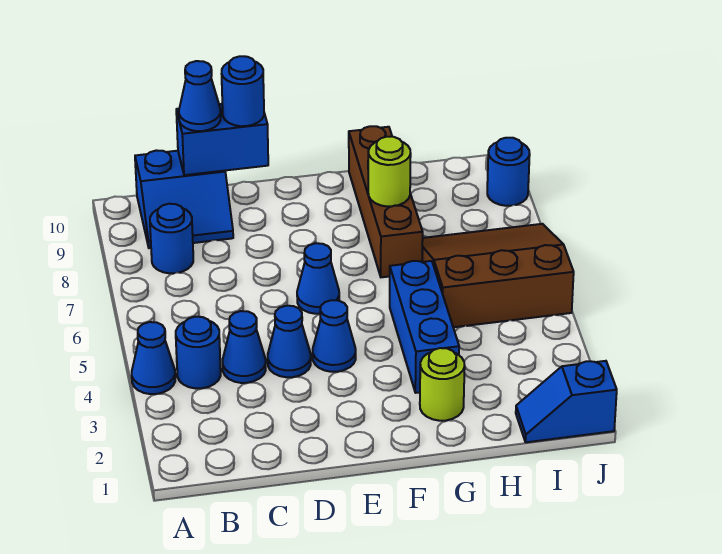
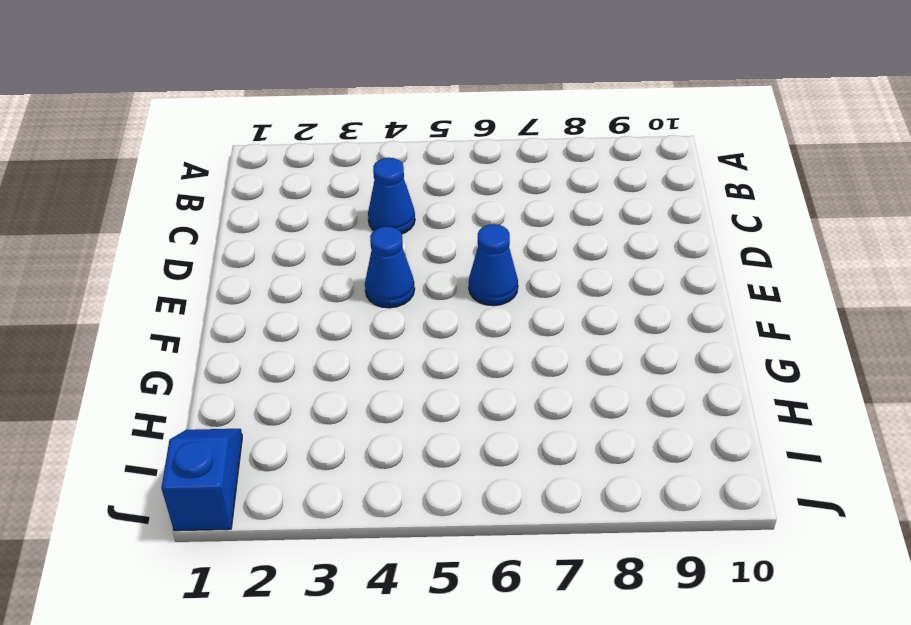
none -> blue 1x1 cone [132,322,175,394]
none -> blue 1x1 round brick [176,317,221,388]
none -> blue 1x1 round brick [150,204,193,273]

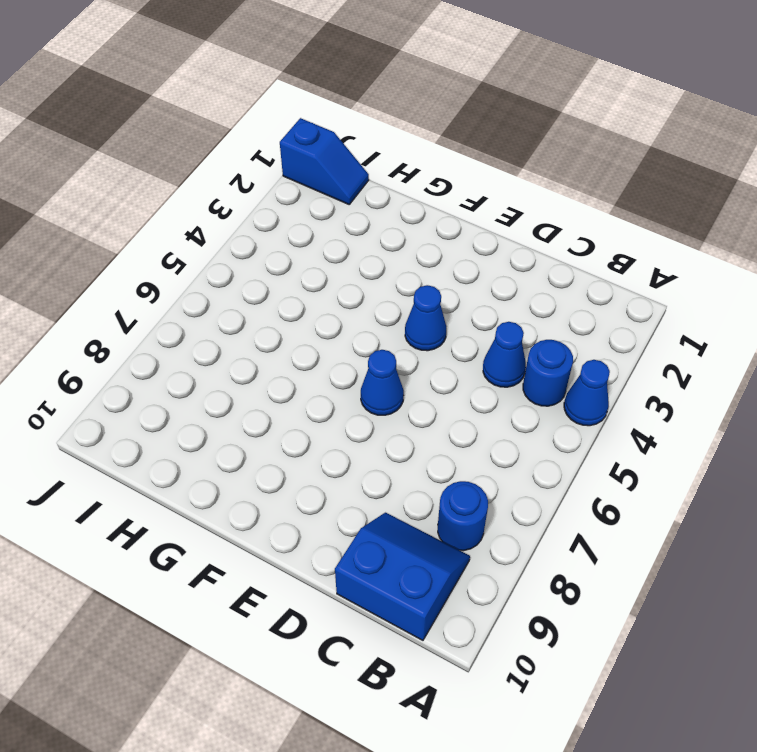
none -> blue 1x1 cone [268,306,311,377]
none -> lime 1x1 round brick [420,348,465,421]
none -> blue 1x3 brick [390,261,459,393]

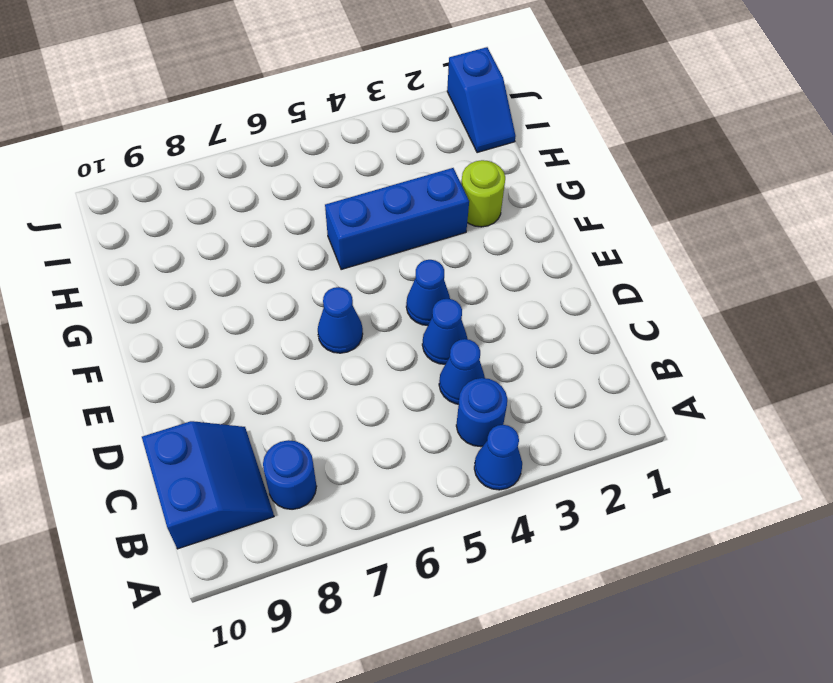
none -> brown 1x4 brick [349,126,423,277]
none -> brown 3x3 slope [422,224,574,327]
none -> blue 1x1 round brick [487,138,530,206]

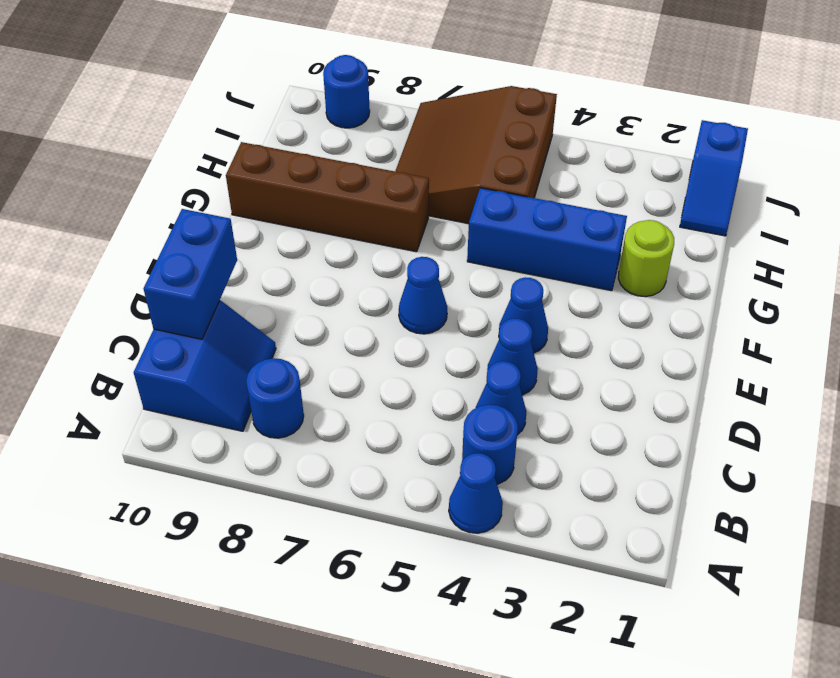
none -> lime 1x1 round brick [368,137,411,206]
none -> blue 1x1 cone [179,61,221,131]
none -> blue 1x1 round brick [222,56,264,126]

